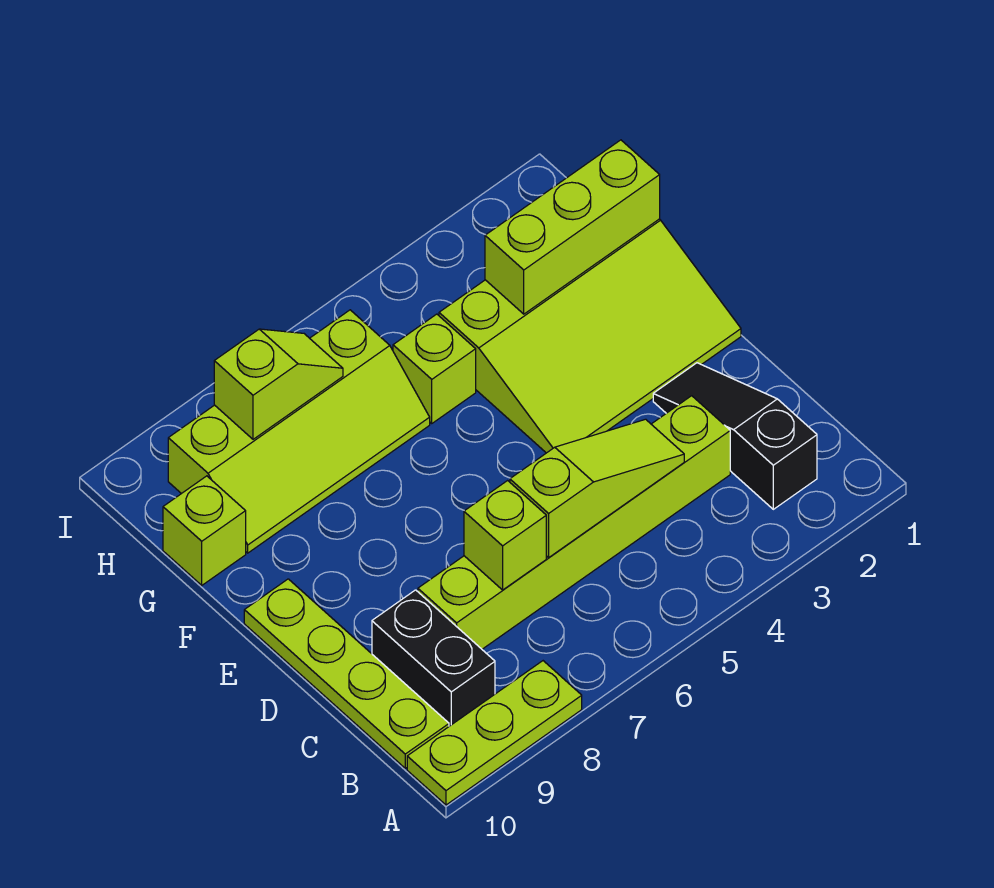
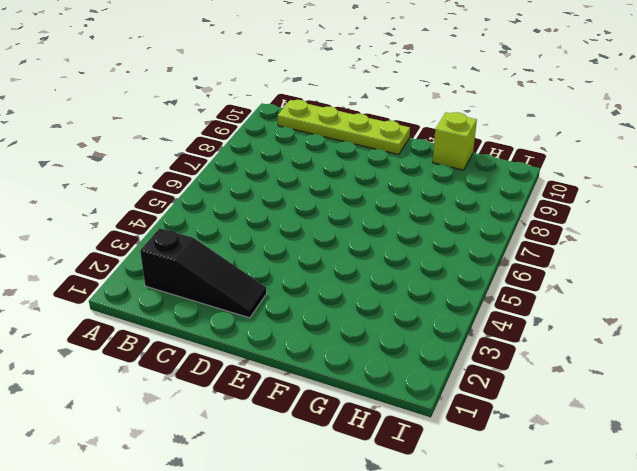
none -> lime 1x3 plate [407,661,582,805]
none -> black 1x2 brick [372,590,495,726]
none -> lime 1x6 brick [418,396,730,649]

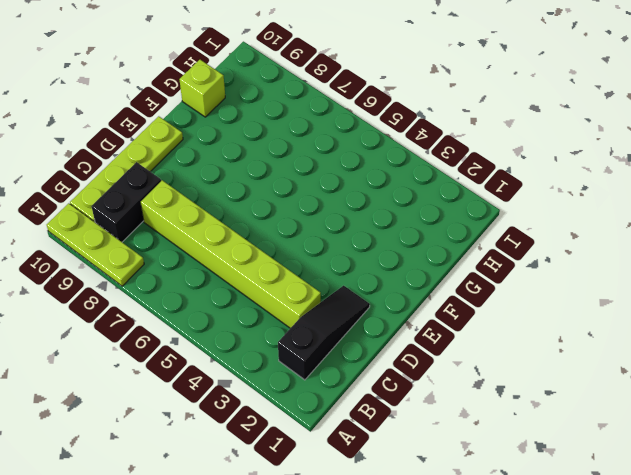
none -> lime 3x4 slope [439,219,741,453]
none -> lime 1x1 brick [393,314,476,423]
none -> lime 2x4 slope [168,310,430,553]

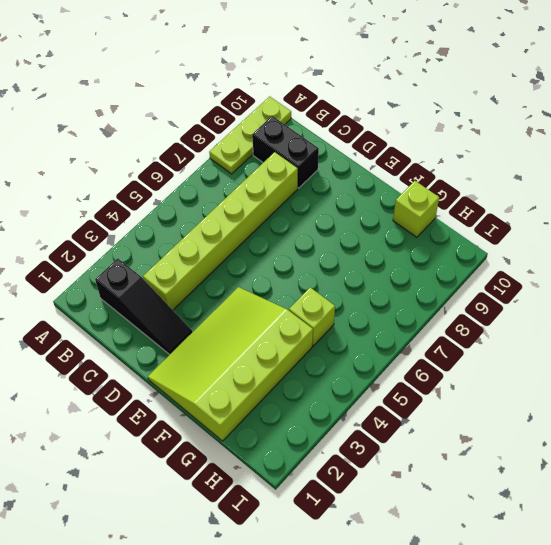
none -> lime 1x4 plate [244,579,449,768]
none -> lime 2x4 slope [168,310,430,553]
none -> lime 1x3 slope [510,419,684,557]

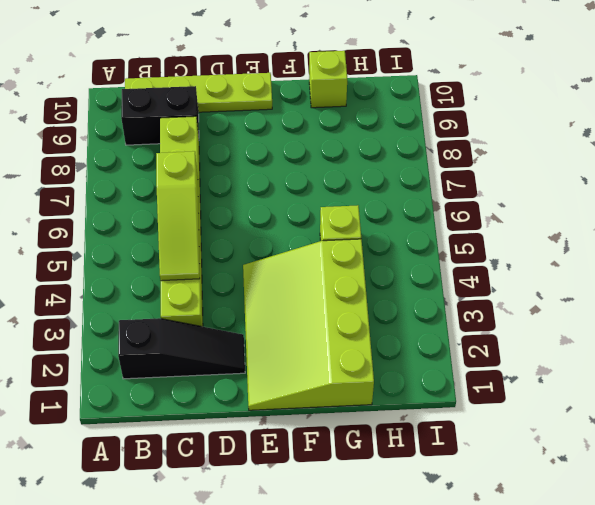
none -> lime 1x3 plate [407,661,582,805]
none -> lime 2x4 slope [168,310,430,553]
none -> lime 1x1 brick [464,481,546,590]

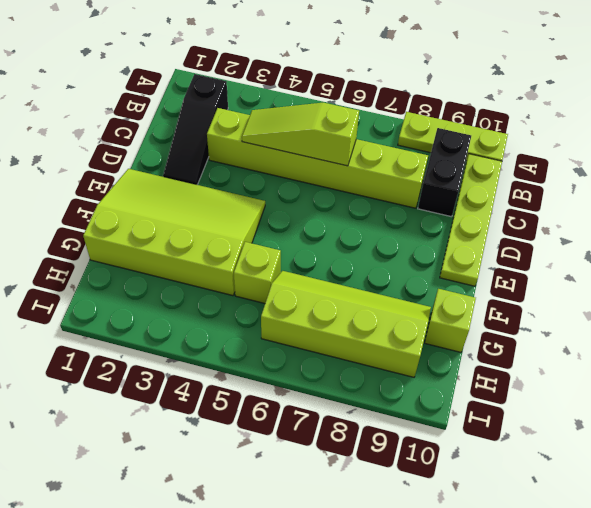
none -> lime 1x1 brick [464,481,546,590]
none -> lime 1x3 brick [485,140,660,314]
none -> lime 1x2 slope [214,329,343,439]

